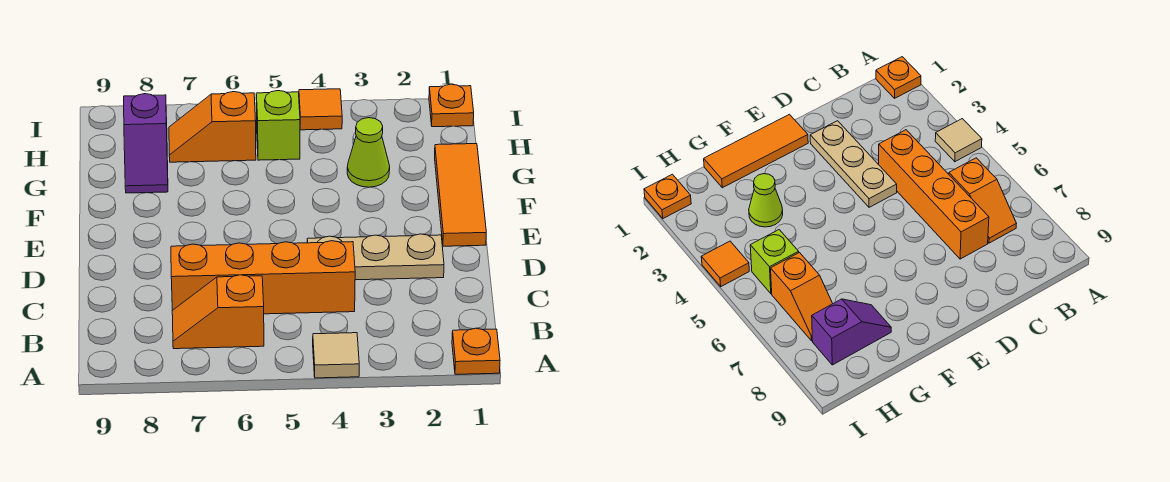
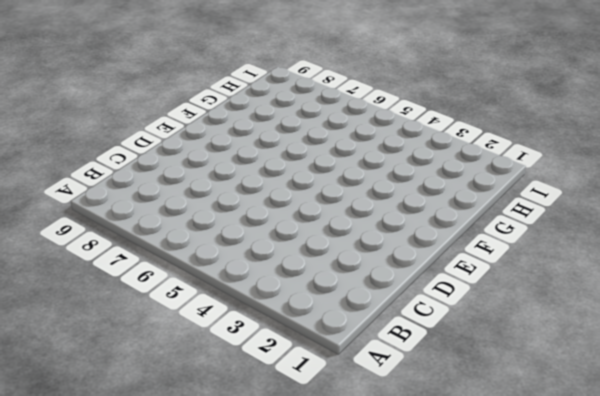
none -> orange 1x1 plate [452,328,500,374]
none -> tan 1x1 tile [313,333,359,378]
none -> orange 1x2 slope [172,275,264,349]

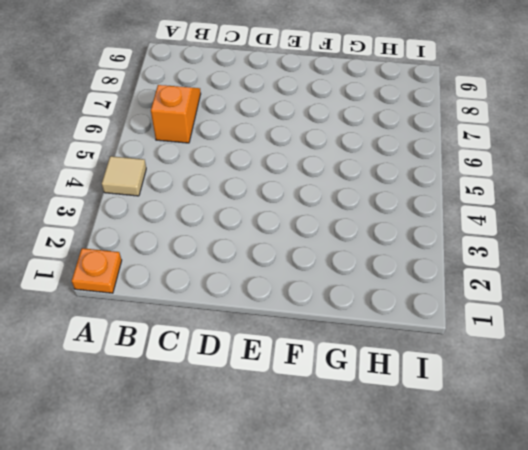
none -> orange 1x4 brick [171,241,355,314]
none -> tan 1x3 plate [307,234,444,280]
none -> orange 1x3 tile [435,144,486,246]

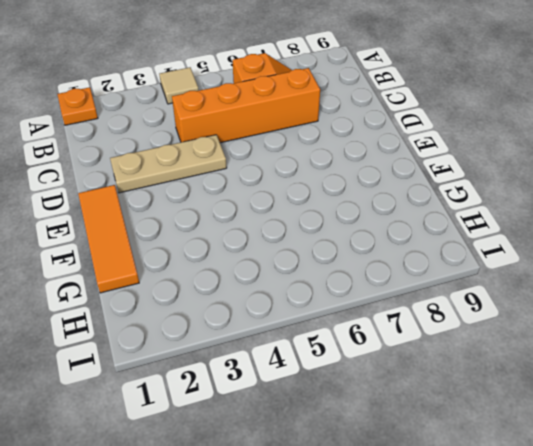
none -> lime 1x1 cone [347,118,390,187]
none -> purple 1x2 slope [124,94,168,193]
none -> lime 1x1 brick [256,91,300,160]

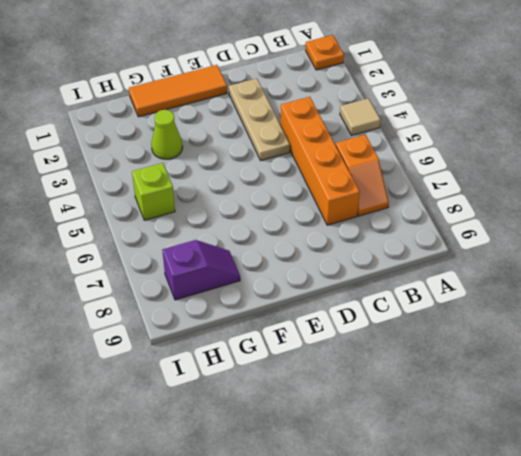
none -> orange 1x2 slope [169,92,256,162]
none -> orange 1x1 plate [429,84,474,127]
none -> orange 1x1 tile [299,89,342,130]

